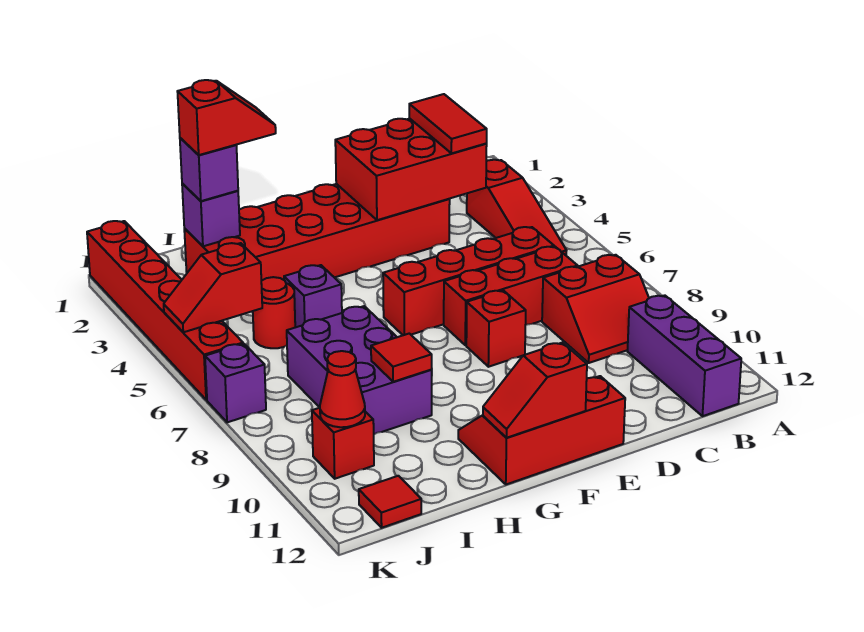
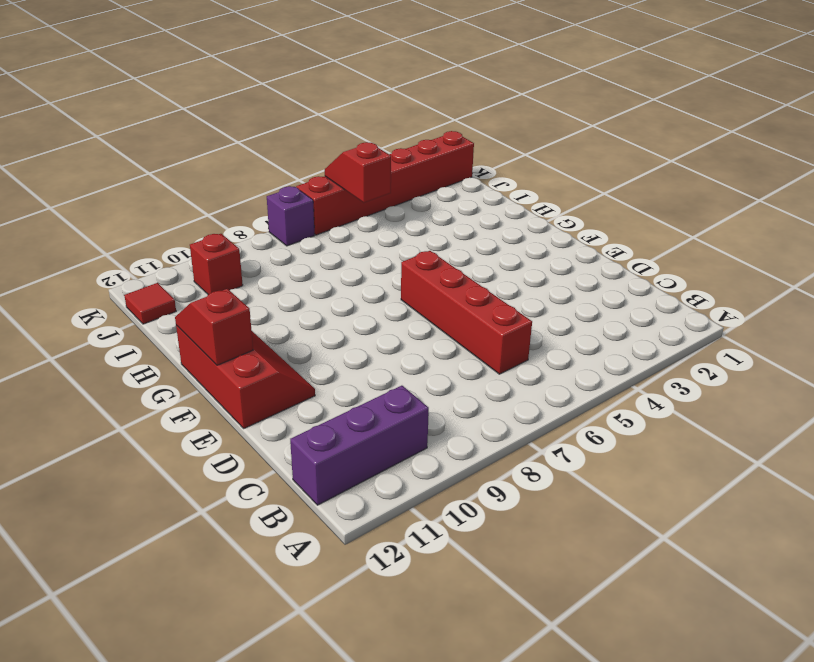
none -> red 1x3 slope [467,160,567,255]
none -> red 2x2 slope [542,255,649,363]
none -> red 1x3 brick [444,247,578,345]

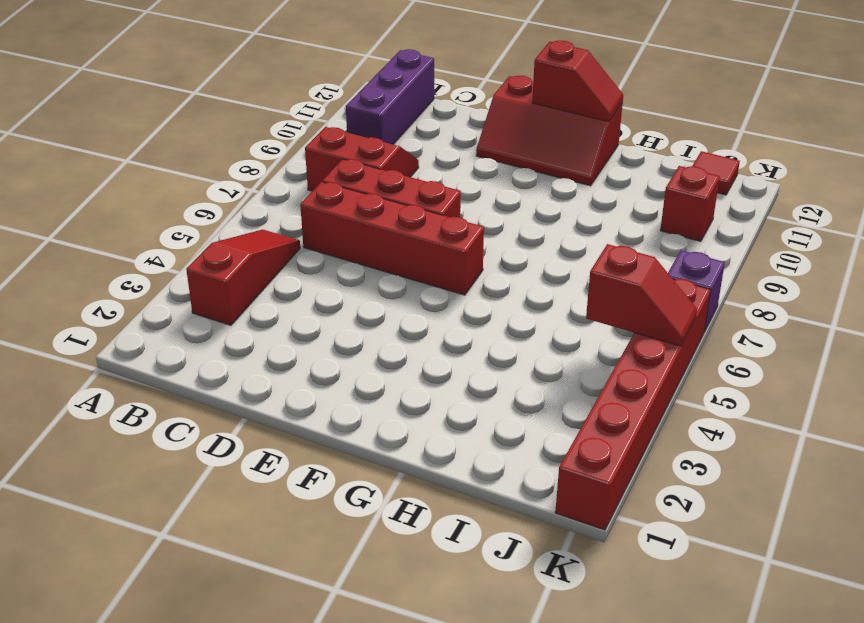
none -> red 2x6 brick [184,184,450,281]
none -> red 1x1 brick [466,290,526,367]
none -> purple 1x1 brick [284,265,342,327]

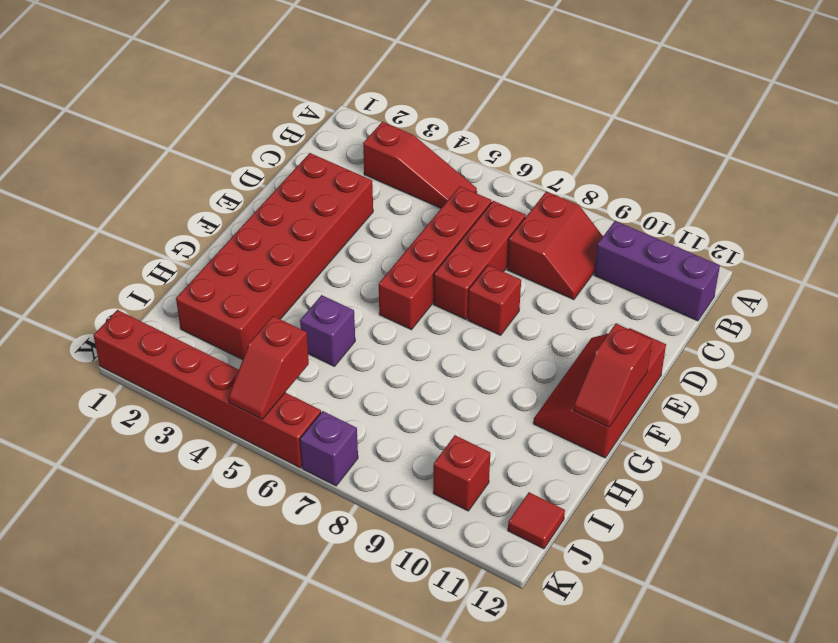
none -> purple 2x3 brick [287,306,432,434]
none -> red 1x1 round brick [253,277,295,348]
none -> red 2x3 brick [335,119,487,220]

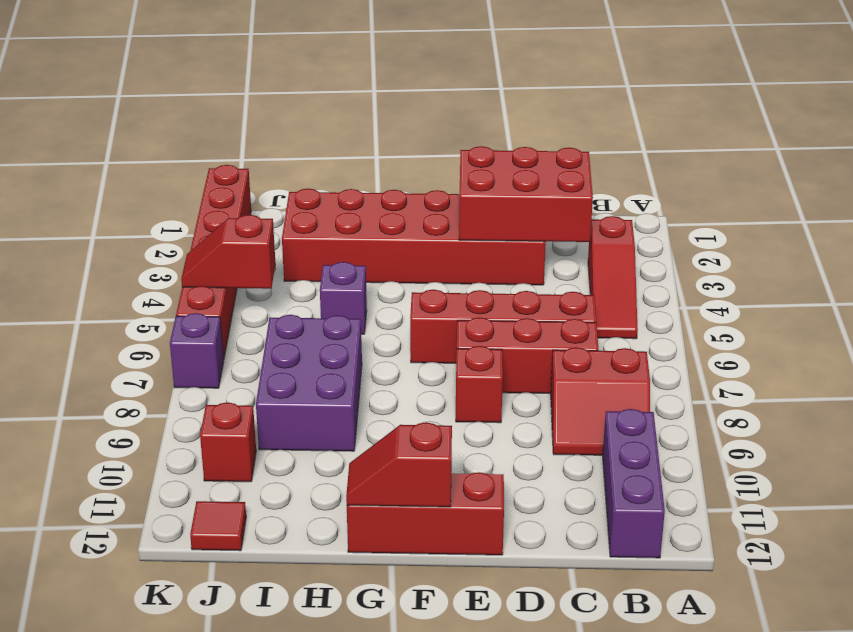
none -> red 1x1 round brick [253,277,295,348]
none -> red 1x1 tile [371,334,432,382]
none -> purple 1x1 brick [182,184,240,246]

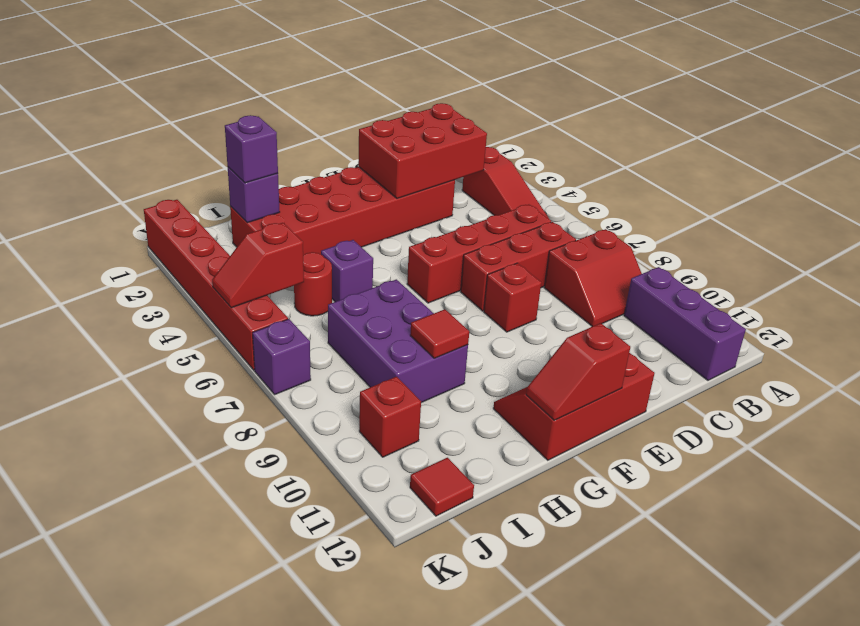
none -> red 1x1 cone [320,351,365,427]
none -> red 1x2 tile [409,94,487,153]
none -> red 1x2 slope [177,80,276,155]

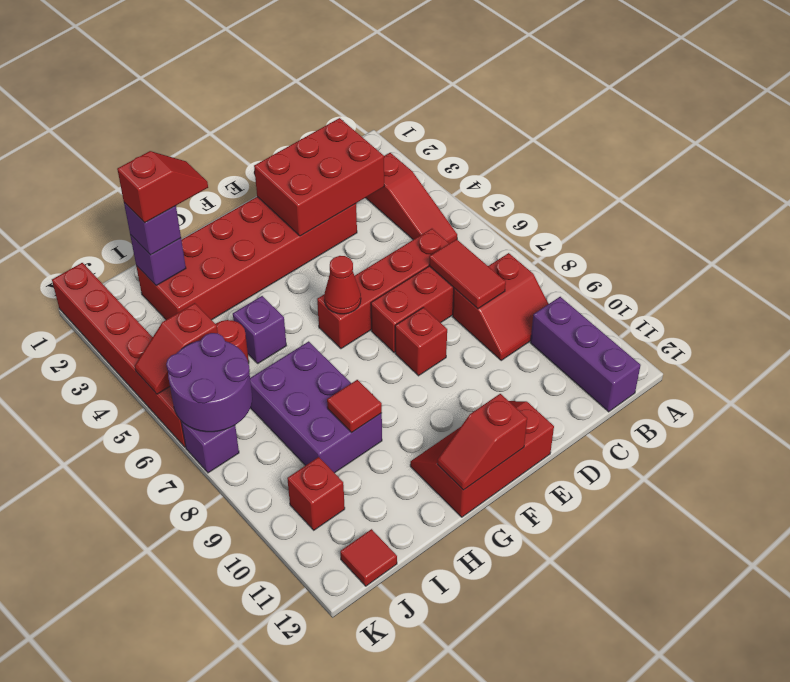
red 1x2 tile [429,239,506,309] -> red 1x2 tile moved to [409,94,487,153]
red 1x1 cone [324,256,361,314] -> red 1x1 cone moved to [320,351,365,427]
purple 2x2 round brick [166,333,252,432] -> none

